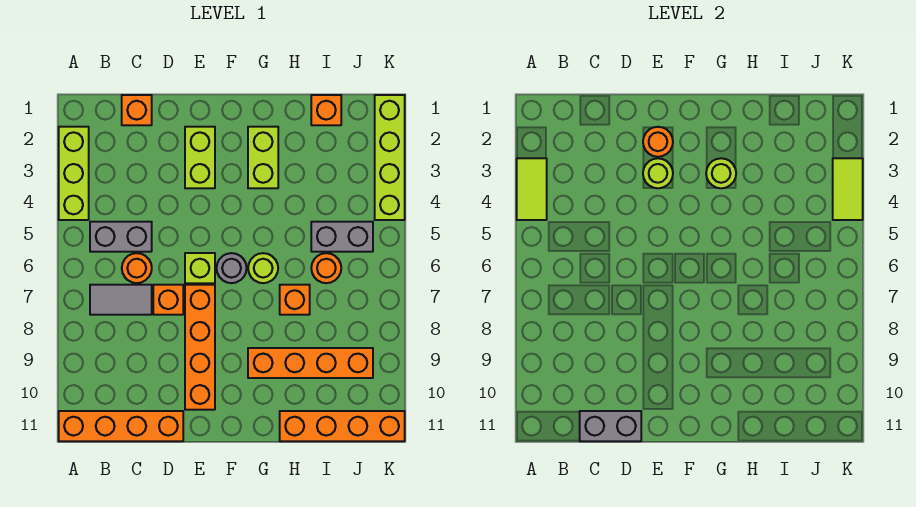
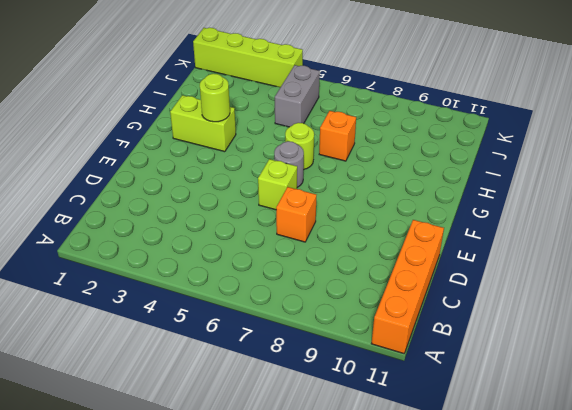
none -> lime 1x3 brick [59,127,89,220]
none -> grey 1x2 brick [90,222,152,252]
none -> grey 1x2 tile [90,285,152,315]

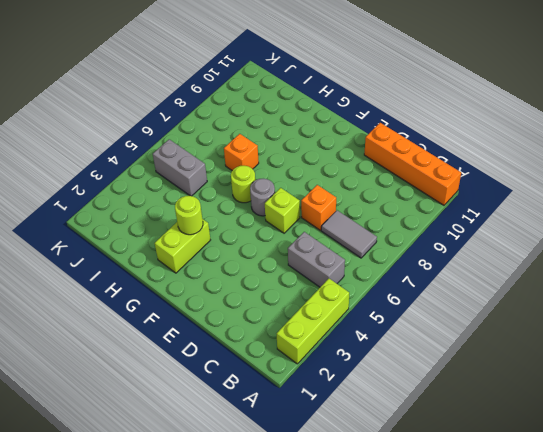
none -> orange 1x1 brick [122,95,152,125]
none -> orange 1x1 round brick [122,253,152,283]
none -> lime 1x2 brick [185,127,215,188]

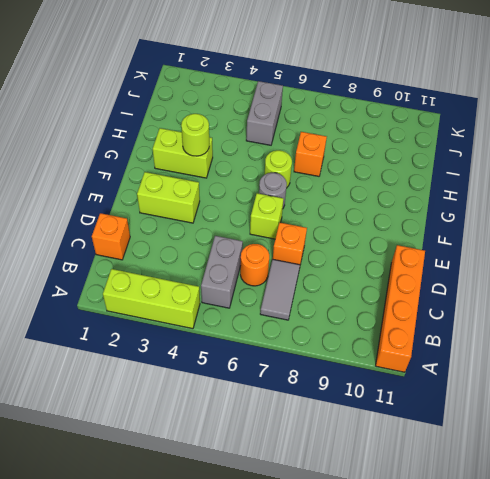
none -> orange 1x4 brick [185,285,215,410]
none -> orange 1x4 brick [248,348,373,378]
none -> orange 1x4 brick [280,411,405,441]

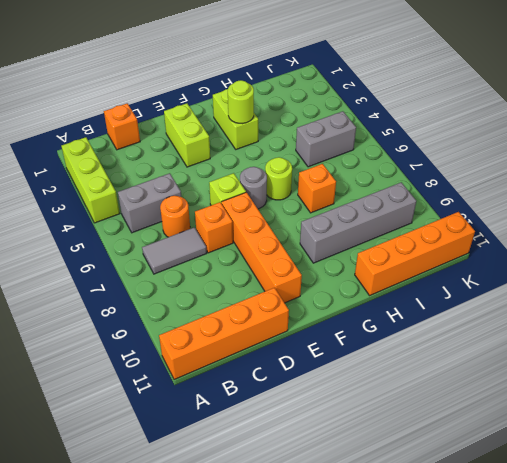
grey 1x4 brick [300,182,416,263] -> orange 1x4 brick [248,348,373,378]
none -> orange 1x1 brick [311,95,341,125]
none -> orange 1x1 round brick [311,253,341,283]
none -> lime 1x4 brick [375,95,405,220]

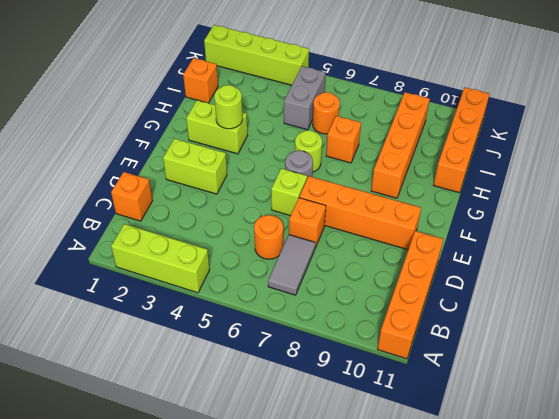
none -> grey 1x2 brick [90,222,152,252]
none -> lime 1x2 tile [517,158,547,220]
none -> grey 1x2 brick [580,411,641,441]

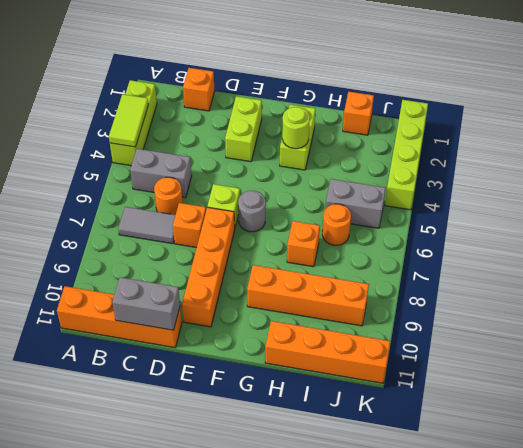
none -> lime 1x1 round brick [248,253,278,283]
none -> orange 1x1 round brick [643,127,673,157]
none -> lime 1x1 round brick [643,158,673,188]

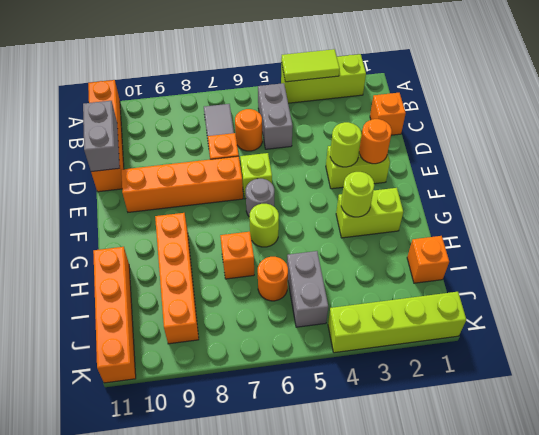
none -> lime 1x2 tile [833,158,863,220]

